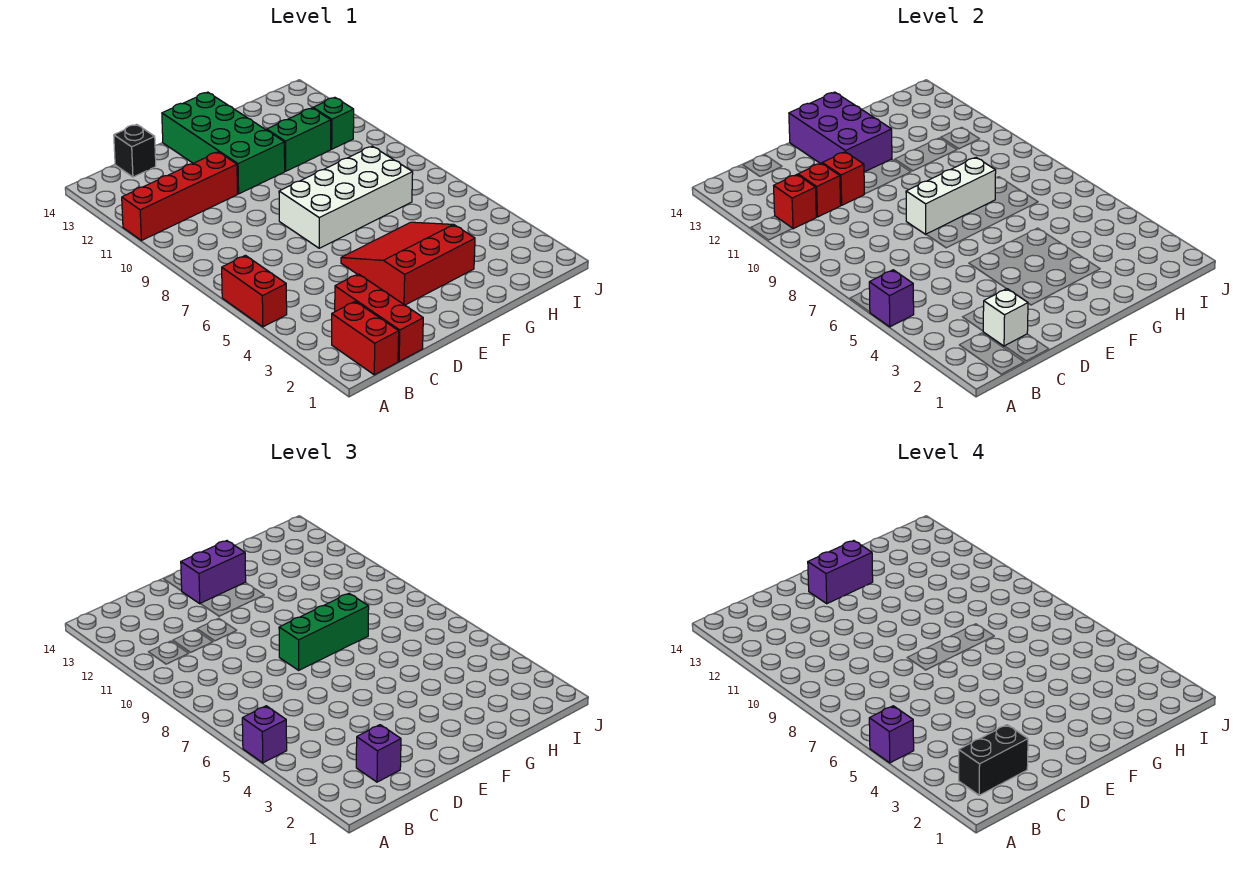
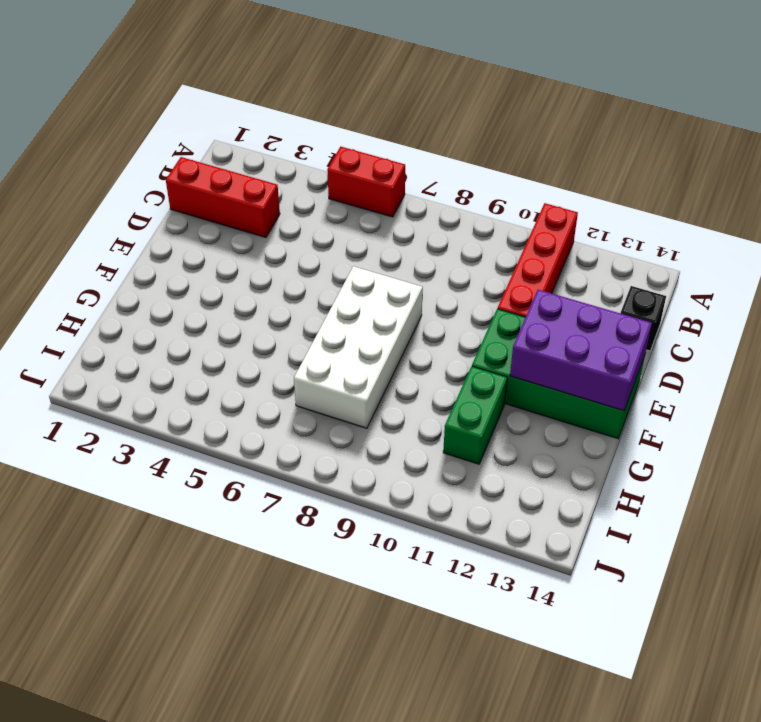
none -> red 1x2 brick [332,301,399,375]
none -> red 3x3 slope [341,222,475,305]
none -> green 1x1 brick [313,97,354,149]

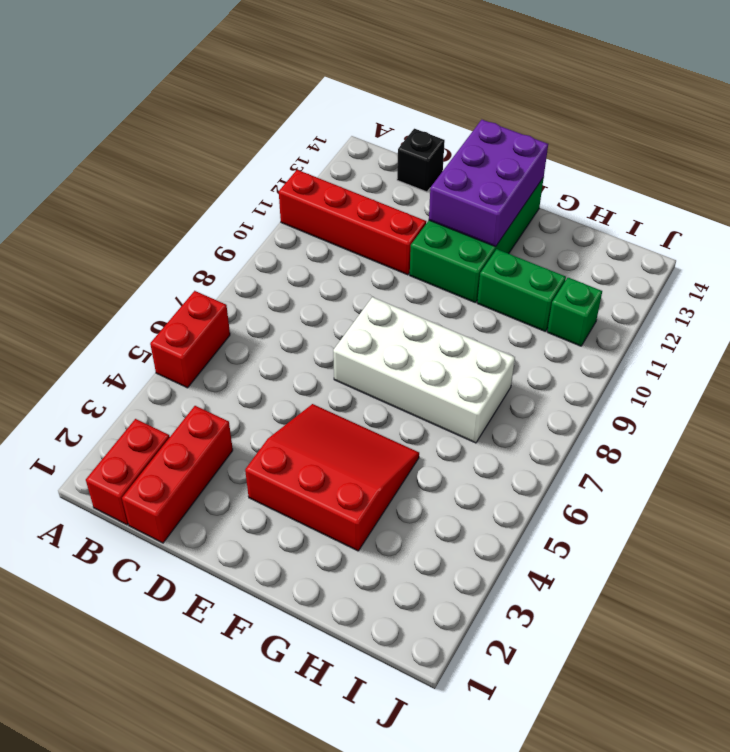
none -> purple 1x1 brick [869,270,914,327]
none -> red 1x1 brick [774,175,816,229]
none -> white 1x1 brick [983,289,1028,346]

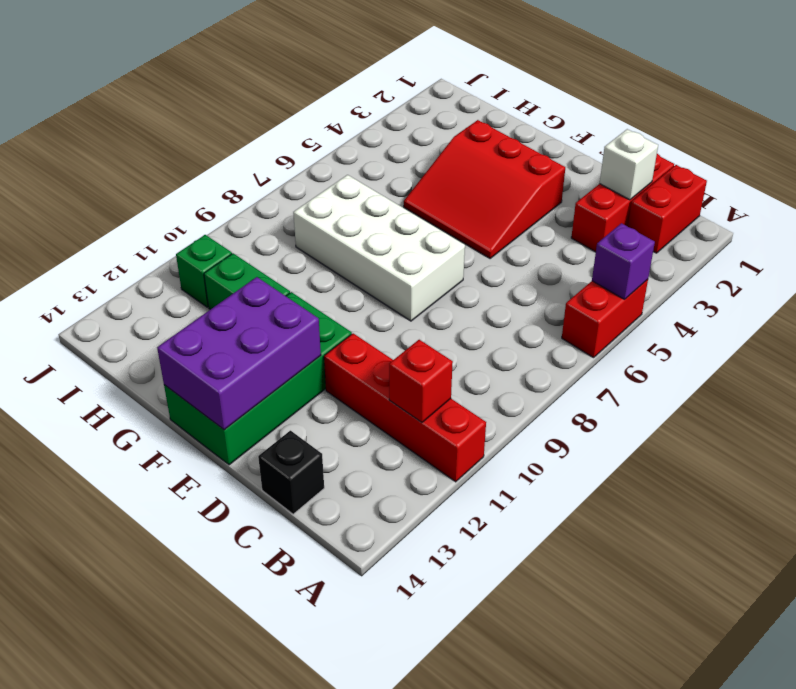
none -> red 1x1 brick [798,163,841,217]
none -> red 1x1 brick [822,152,864,205]
none -> white 1x3 brick [906,158,996,234]

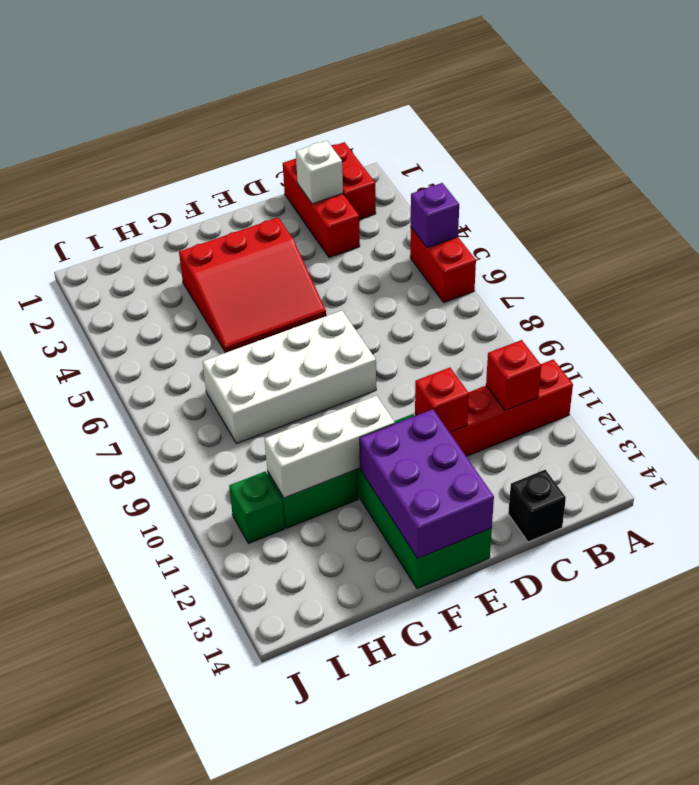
white 1x3 brick [265,396,395,498] -> white 1x3 brick moved to [906,158,996,234]
none -> red 1x1 brick [798,163,841,217]
none -> purple 1x1 brick [242,706,287,763]
none -> purple 1x1 brick [356,725,401,782]

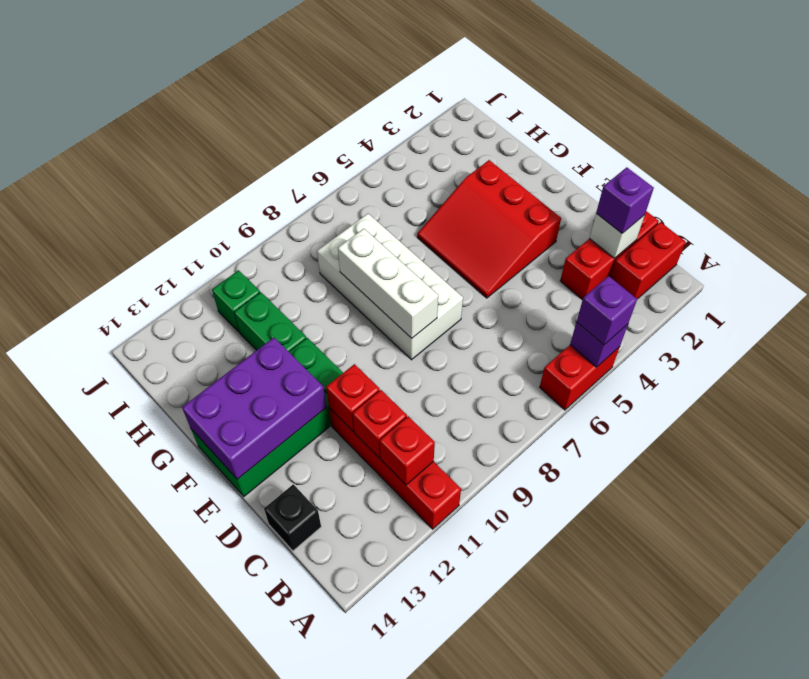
none -> green 1x3 brick [279,594,369,670]
none -> purple 1x2 brick [181,541,246,604]
none -> purple 1x1 brick [869,706,914,763]

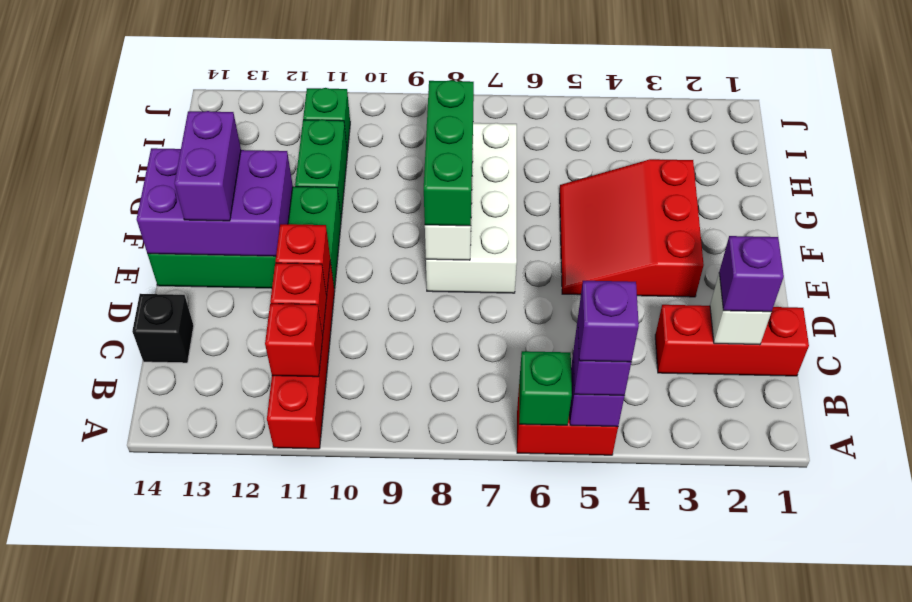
green 1x1 brick [519,351,572,425] -> none
none -> red 1x2 brick [332,301,399,375]
none -> black 1x2 brick [959,725,1028,795]
none -> purple 1x2 brick [808,541,873,604]

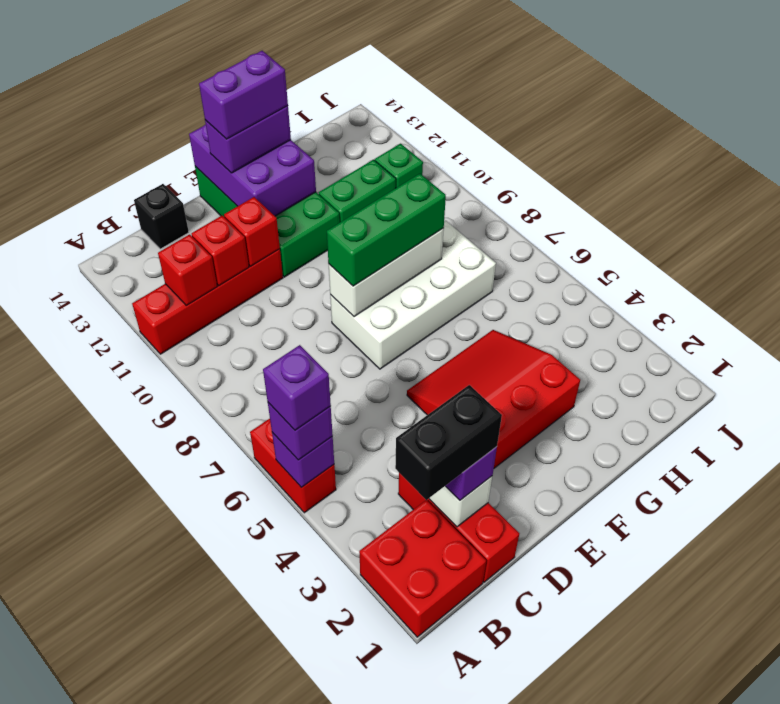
red 2x2 brick [359,500,486,637] -> red 1x2 brick [332,301,399,375]

